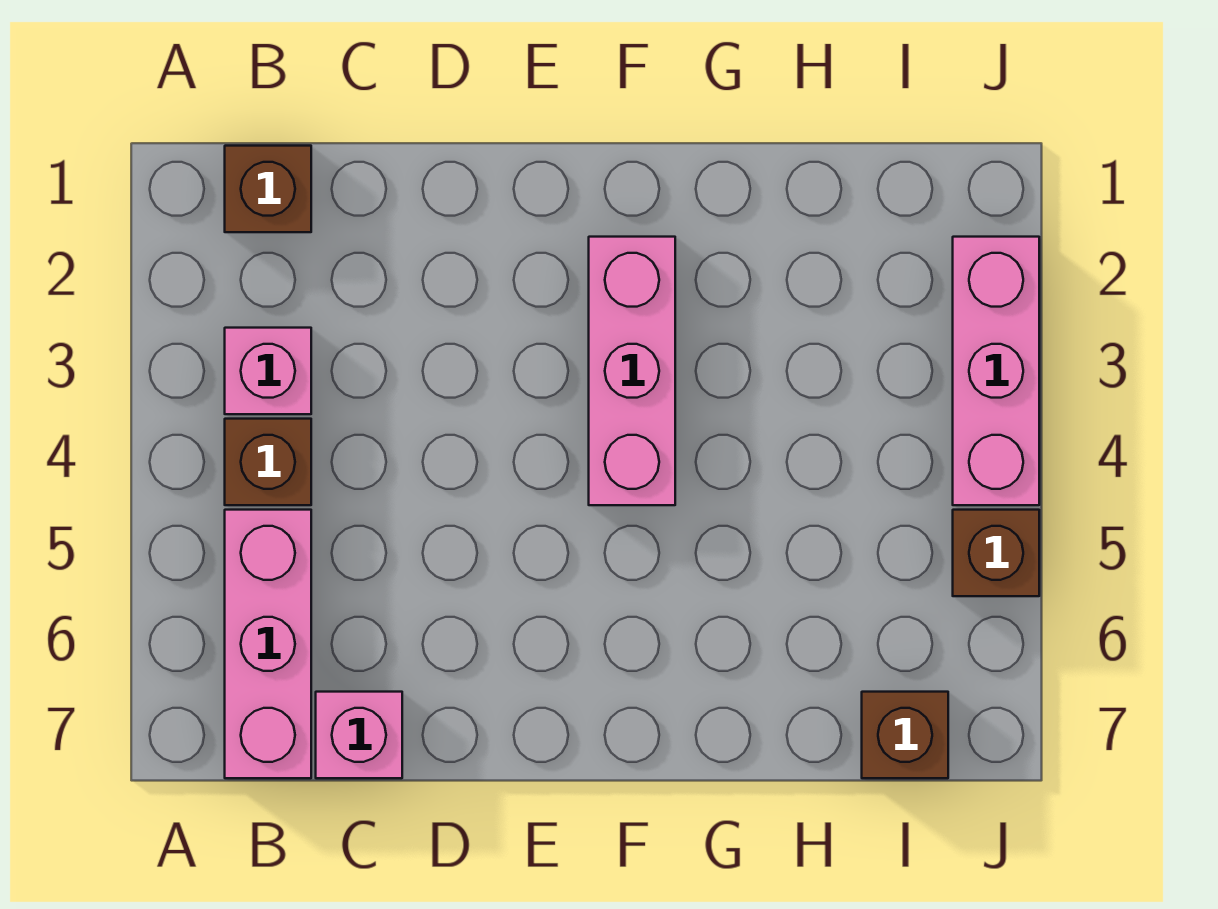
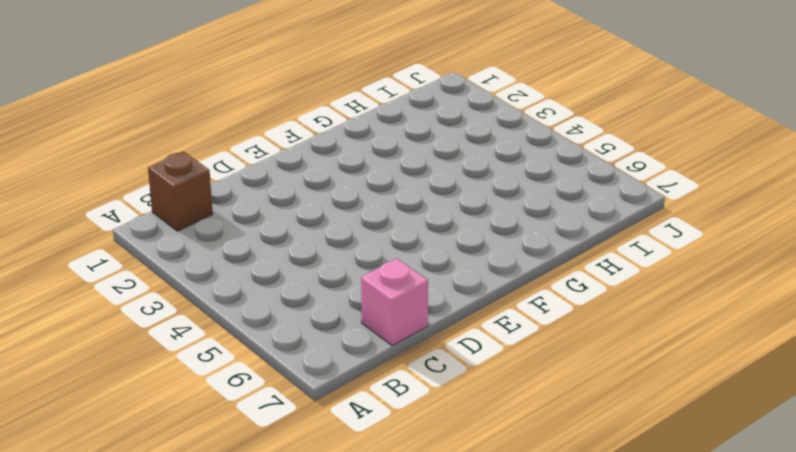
none -> pink 1x1 brick [225,328,311,414]
none -> brown 1x1 brick [225,419,311,505]

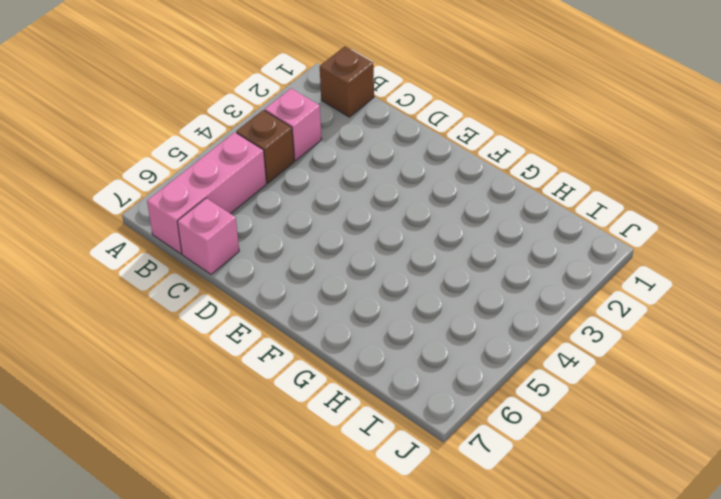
none -> pink 1x3 brick [589,237,675,505]
none -> brown 1x1 brick [862,692,948,778]

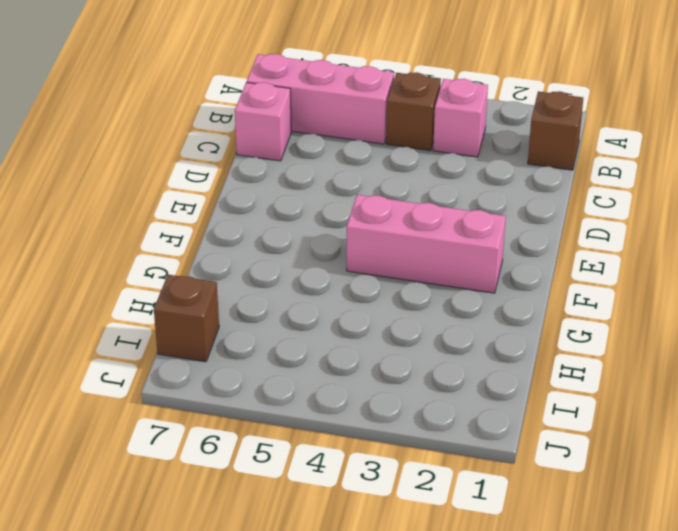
none -> pink 1x3 brick [953,237,1039,505]
none -> brown 1x1 brick [953,510,1039,596]

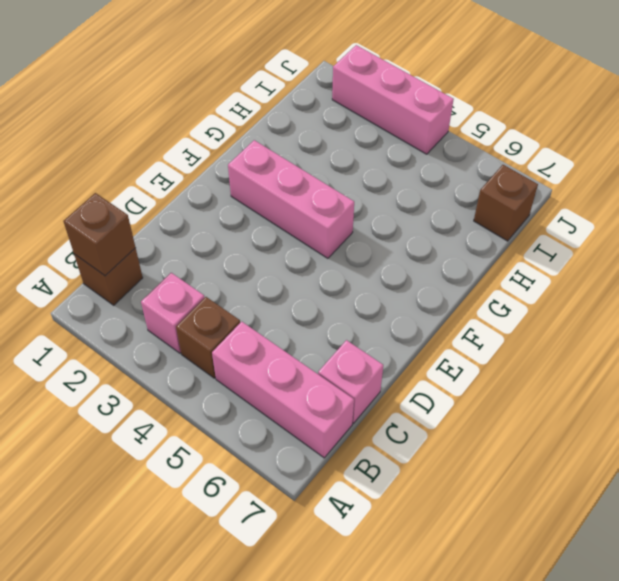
brown 1x1 brick [63,193,136,276] -> brown 1x1 brick moved to [953,510,1039,596]

